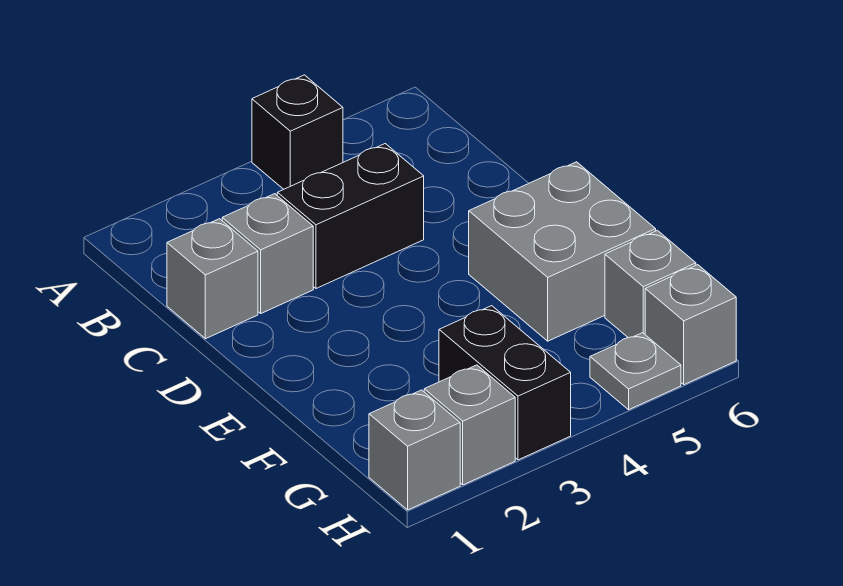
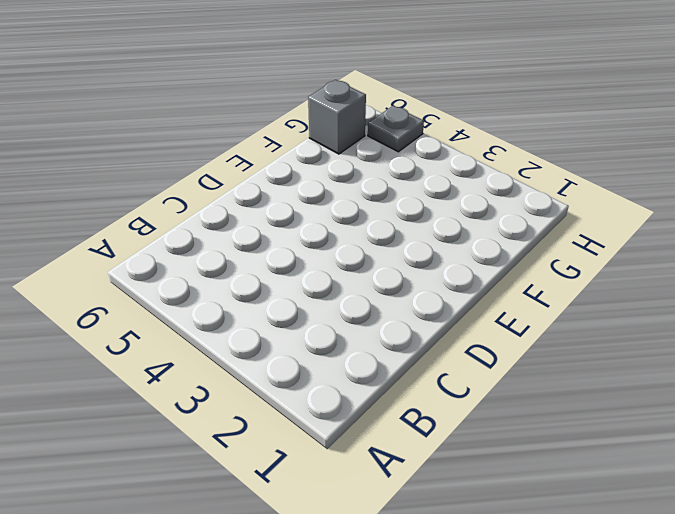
none -> black 1x1 brick [252,75,343,189]
none -> grey 1x1 brick [167,219,258,339]

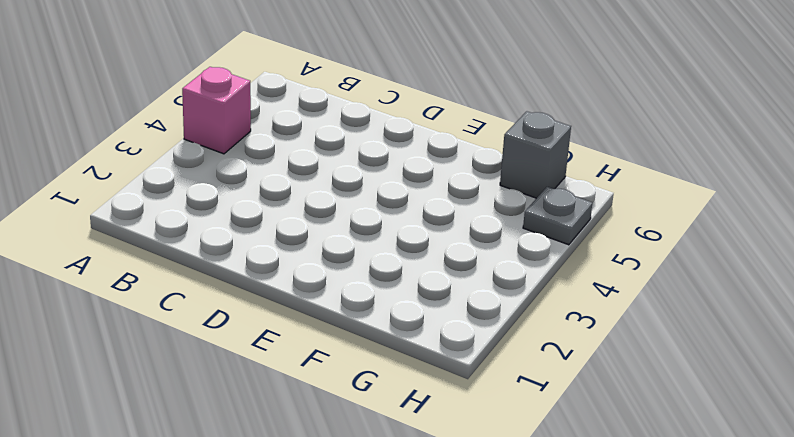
pink 1x1 brick [182,67,251,154] -> black 1x1 brick [252,75,343,189]
none -> grey 1x1 brick [167,219,258,339]
none -> grey 1x1 brick [222,194,313,313]

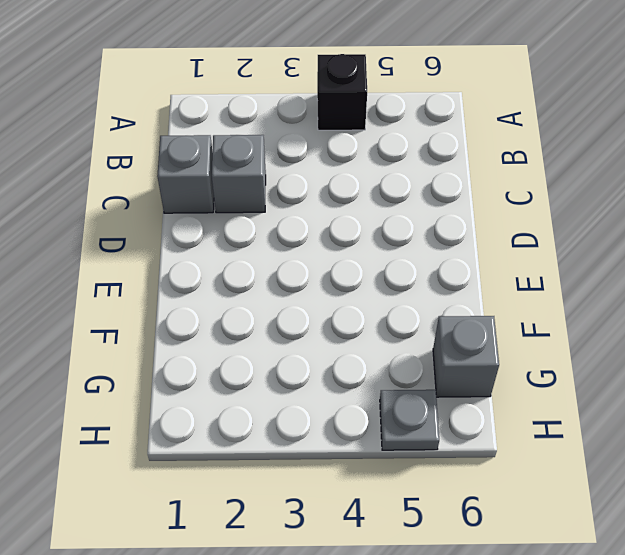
none -> black 1x2 brick [277,144,424,288]
none -> grey 2x2 brick [469,162,656,341]

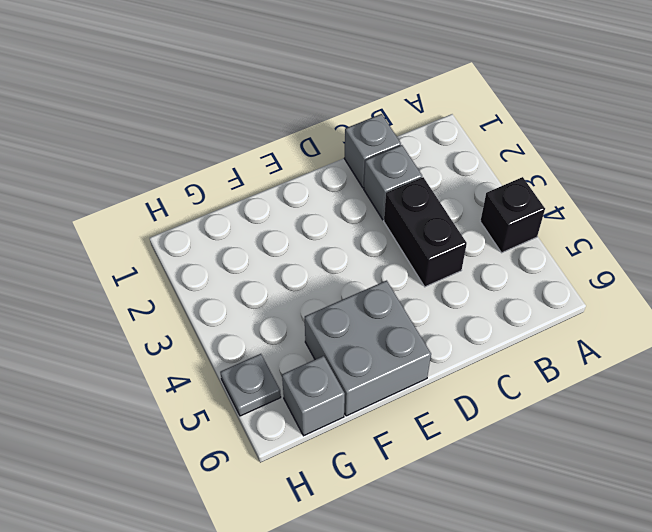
none -> black 1x2 brick [439,306,571,460]
none -> grey 1x1 brick [369,390,460,510]

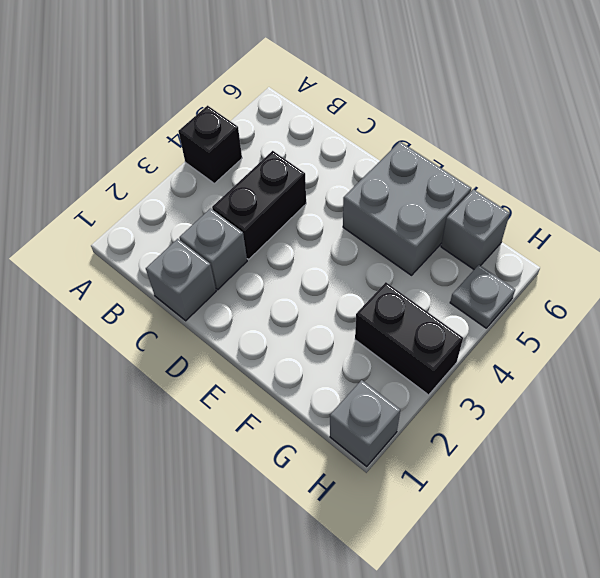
none -> grey 1x1 brick [424,365,515,485]
none -> grey 1x1 brick [645,265,736,385]

